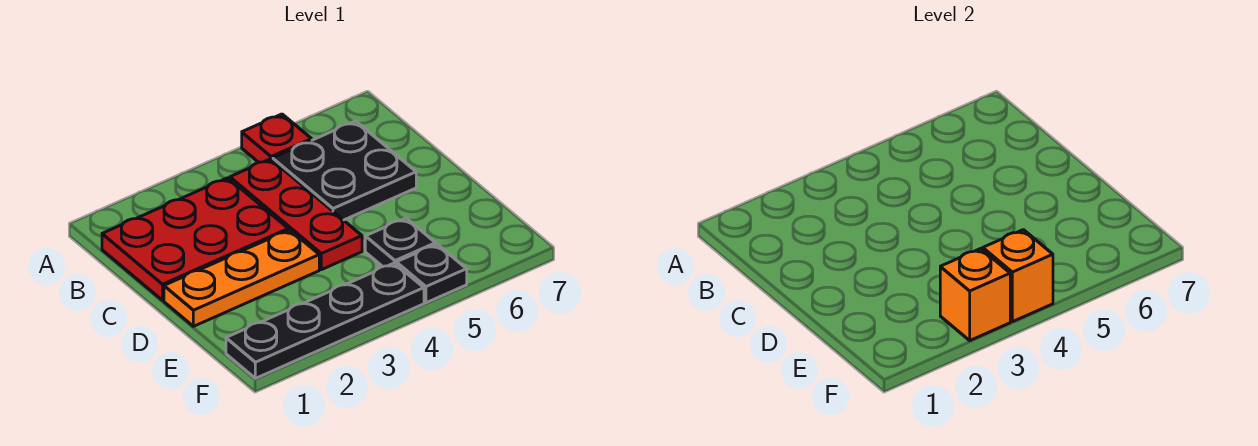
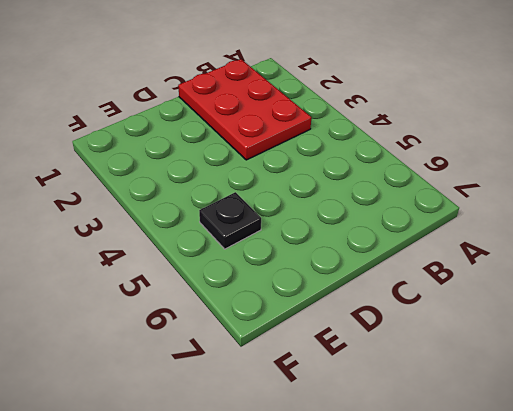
none -> red 1x1 plate [242,114,312,162]
none -> red 1x3 plate [230,159,362,270]

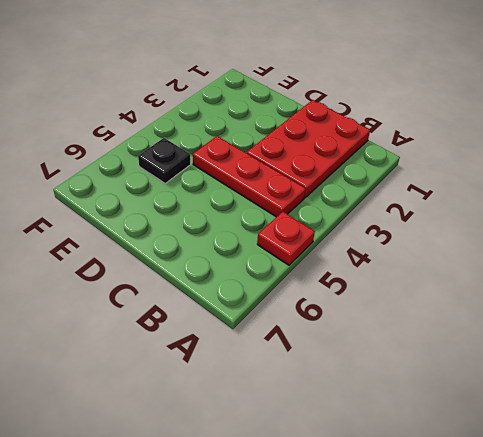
none -> black 2x2 plate [273,121,416,220]
none -> orange 1x3 plate [164,230,319,326]

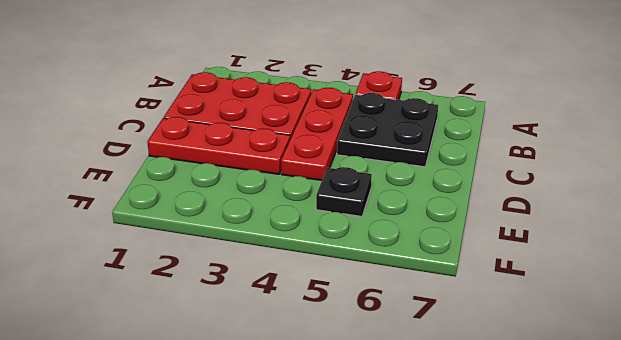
red 1x3 plate [147,117,290,174] -> orange 1x3 plate [164,230,319,326]
none -> black 1x4 plate [226,263,424,378]
none -> black 1x1 plate [396,244,467,303]

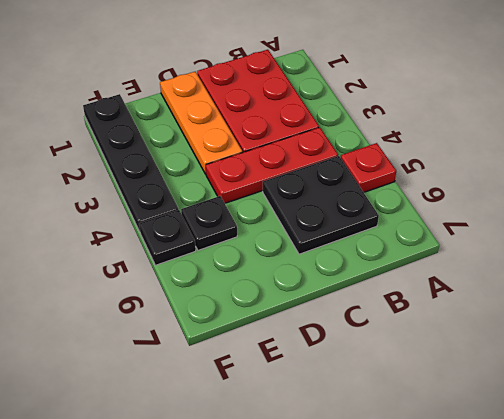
none -> orange 1x1 brick [940,249,1010,340]
none -> orange 1x1 brick [983,230,1053,322]

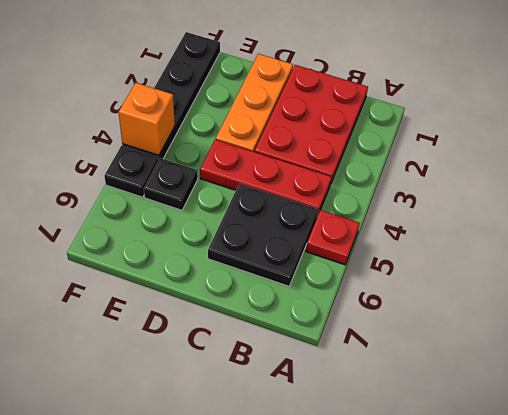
none -> orange 1x1 brick [940,249,1010,340]

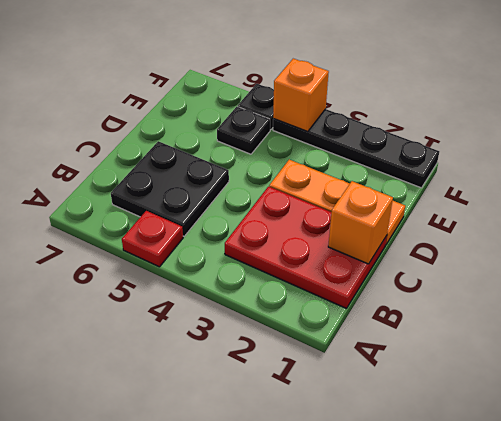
orange 1x1 brick [328,181,393,264] -> orange 1x1 brick moved to [940,249,1010,340]
none -> red 1x3 plate [230,159,362,270]

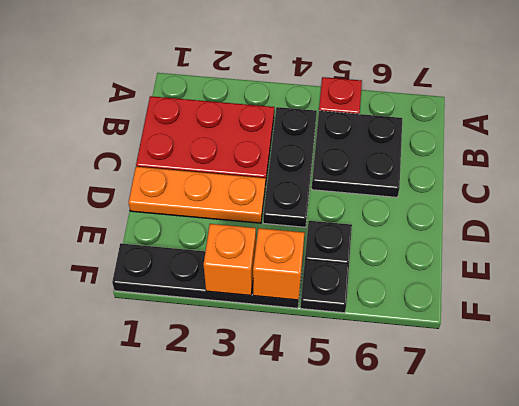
black 1x3 plate [263,107,317,227] -> red 1x3 plate [230,159,362,270]

